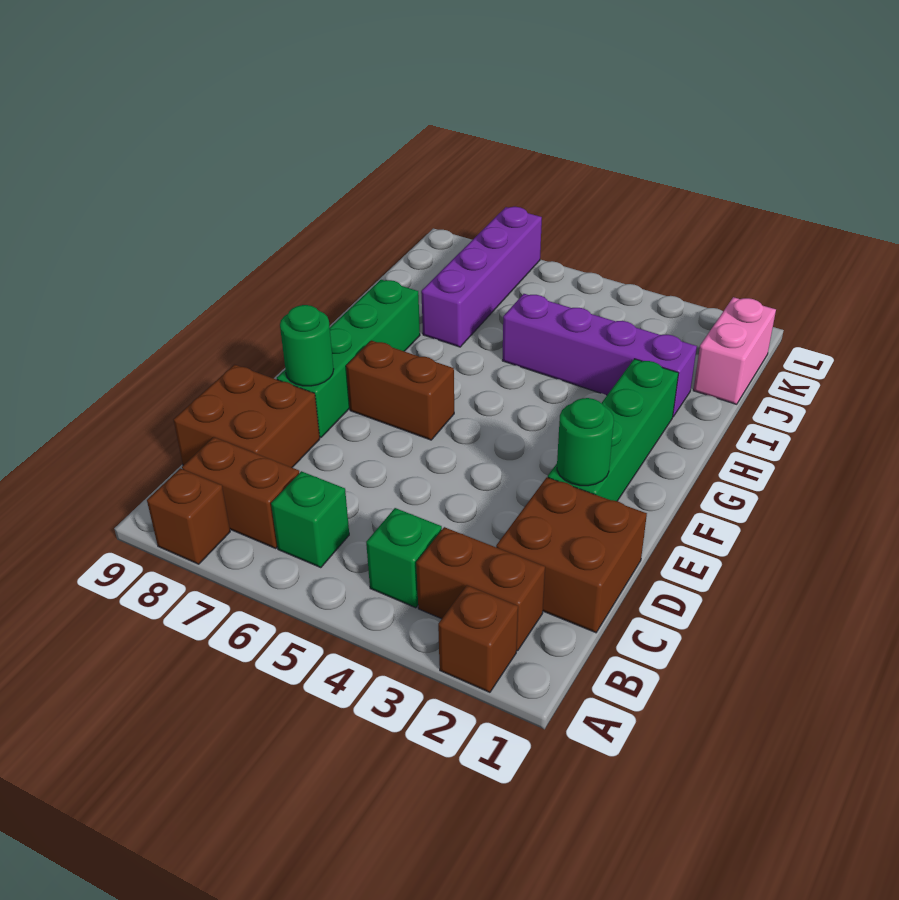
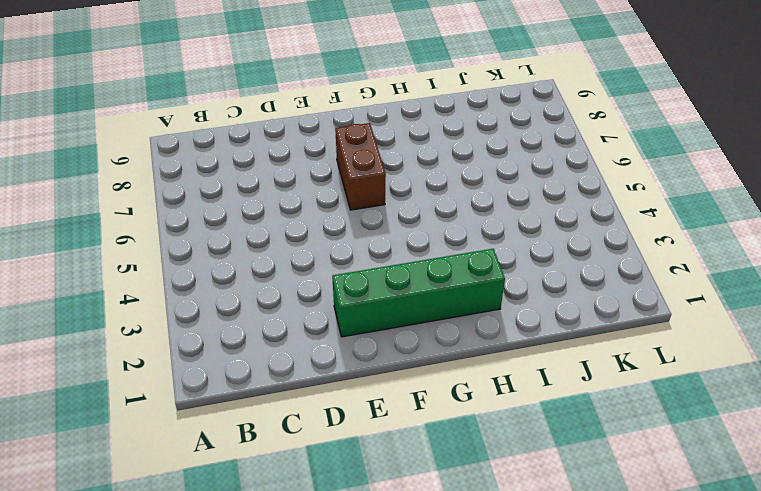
none -> brown 1x1 brick [438,585,518,692]
none -> brown 1x1 brick [147,468,230,564]
none -> brown 1x2 brick [416,527,545,651]

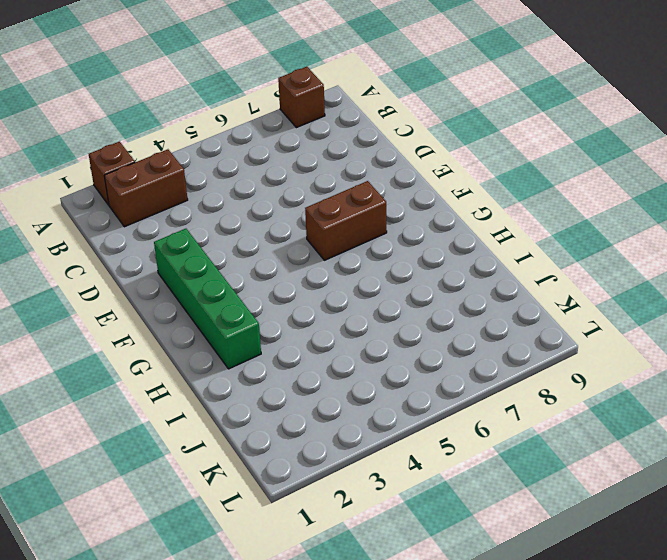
none -> green 1x1 brick [366,508,442,608]
none -> green 1x1 brick [271,471,349,568]
none -> brown 1x2 brick [182,437,299,548]

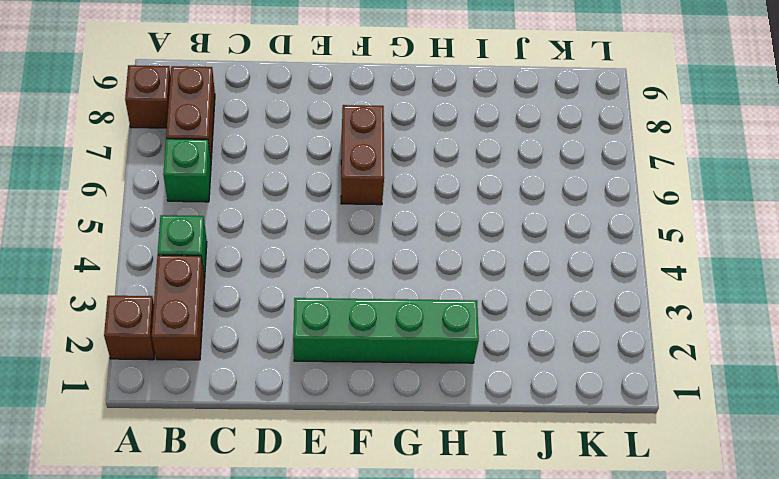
none -> brown 2x2 brick [496,477,647,633]
none -> brown 2x2 brick [173,365,320,467]
none -> green 1x4 brick [277,280,420,438]

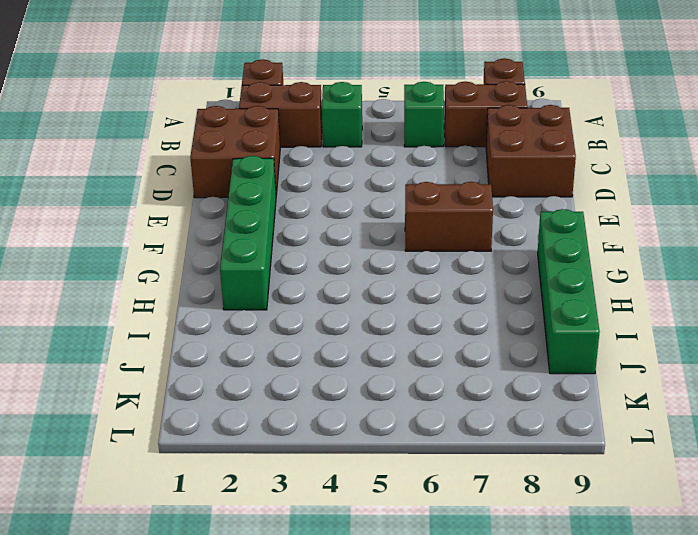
green 1x4 brick [538,209,600,374] -> green 1x4 brick moved to [277,280,420,438]
none -> purple 1x4 brick [502,294,697,417]
none -> purple 1x4 brick [421,207,542,347]
none -> pink 1x2 brick [693,297,776,404]

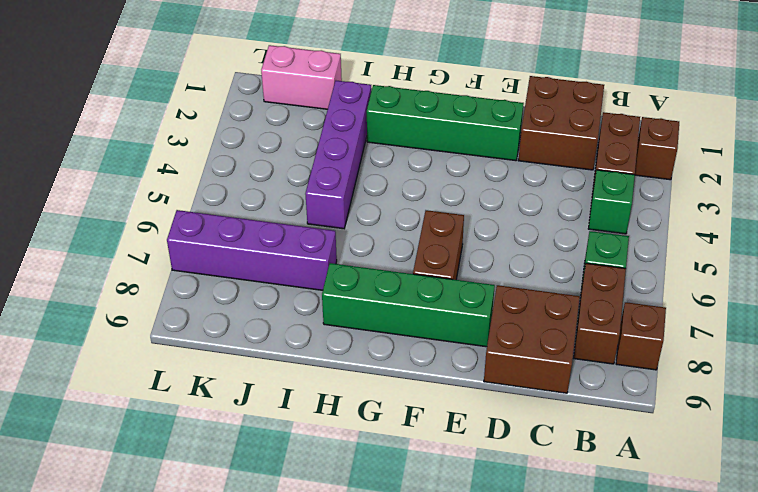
none -> green 1x1 round brick [557,398,614,486]
none -> green 1x1 round brick [280,305,334,386]

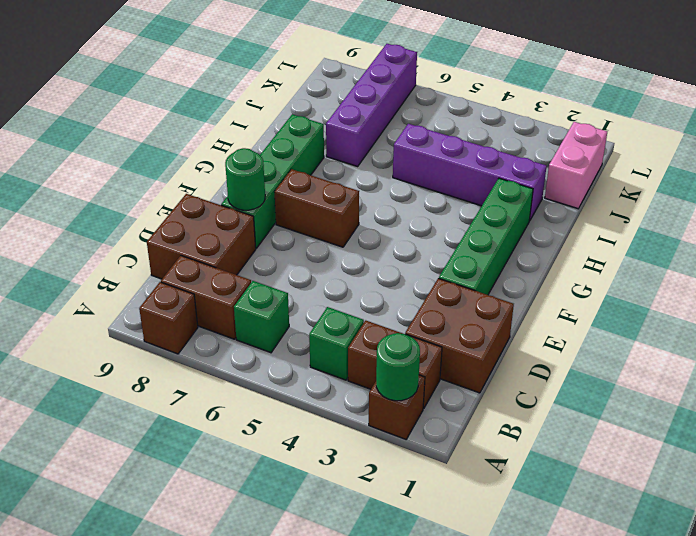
green 1x1 round brick [376,333,420,401] -> green 1x1 round brick moved to [557,398,614,486]

